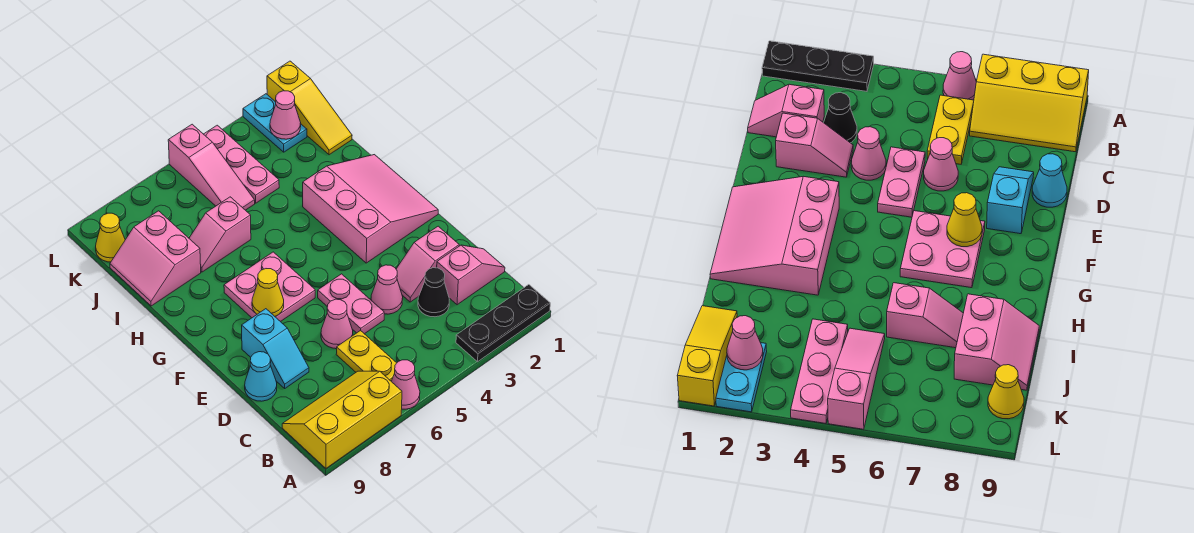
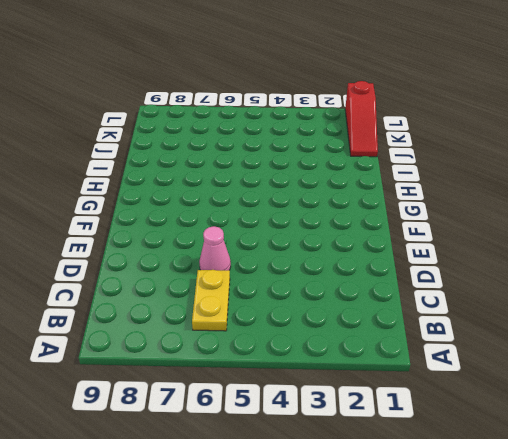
red 1x3 slope [345,81,378,157] -> yellow 1x3 slope [267,61,352,155]
none -> black 1x3 plate [456,285,550,362]
none -> pink 1x1 cone [391,360,420,409]
none -> yellow 2x3 slope [282,371,402,468]

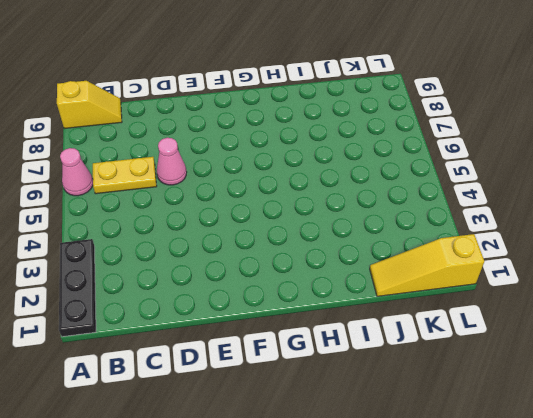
yellow 1x2 slope [57,81,122,129] -> yellow 2x3 slope [282,371,402,468]
none -> pink 1x2 slope [437,245,505,305]
none -> black 1x1 cone [418,268,449,317]
none -> pink 1x2 slope [396,226,459,302]

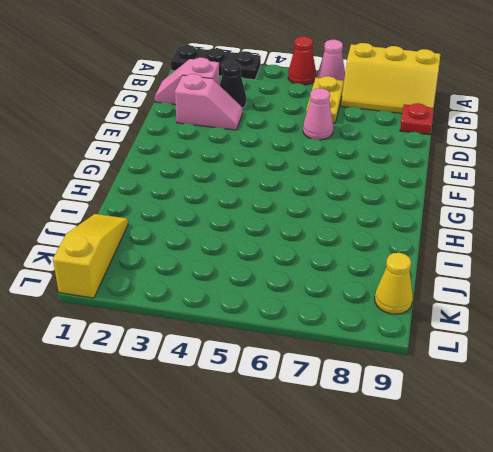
red 1x1 cone [288,37,316,85] -> none
red 1x1 plate [400,103,434,135] -> none
none -> pink 1x1 cone [371,265,403,314]
none -> pink 1x2 plate [318,274,384,334]
none -> cyan 1x2 slope [242,309,309,388]

